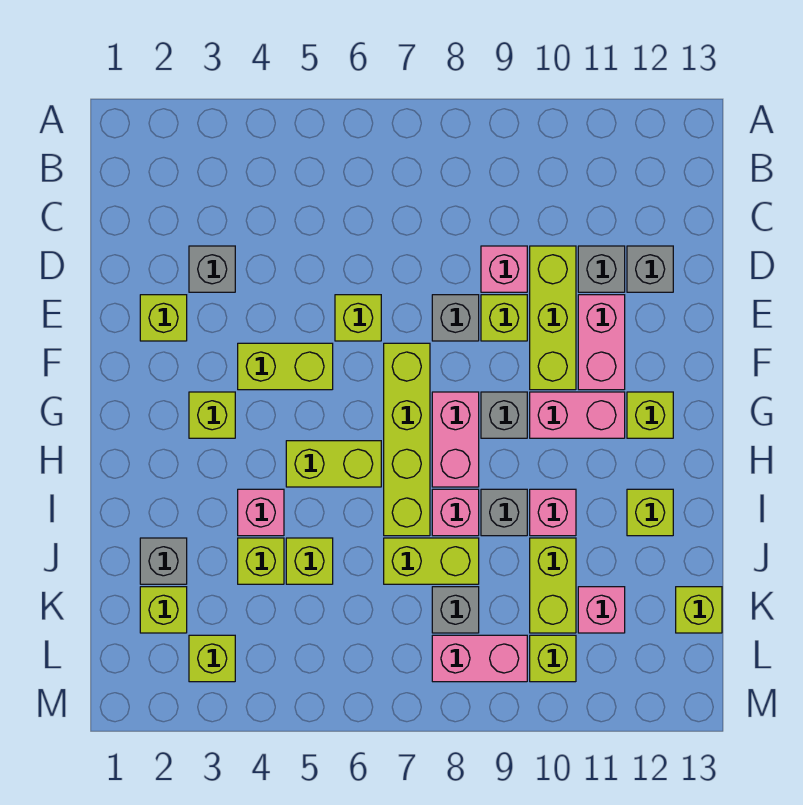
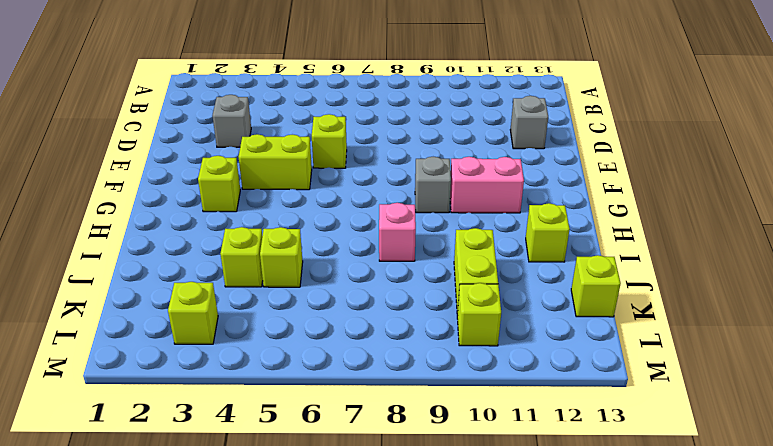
none -> pink 1x1 brick [481,246,527,292]
none -> lime 1x3 brick [530,246,576,390]
none -> grey 1x1 brick [578,246,625,292]
none -> lime 1x1 brick [140,295,187,341]

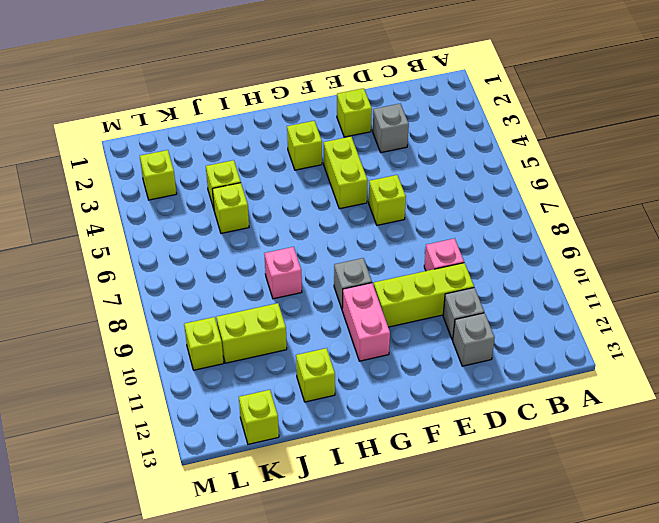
none -> grey 1x1 brick [432,295,479,341]
none -> lime 1x1 brick [481,295,527,341]
none -> pink 1x2 brick [578,295,625,390]
none -> lime 1x4 brick [384,343,430,536]

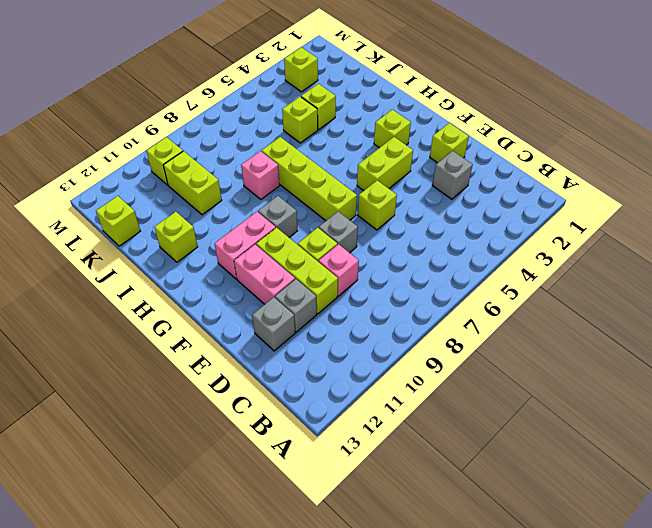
none -> pink 1x2 brick [432,392,479,487]
none -> lime 1x1 brick [627,392,673,438]
none -> lime 1x2 brick [286,441,381,487]
none -> pink 1x1 brick [238,489,284,536]

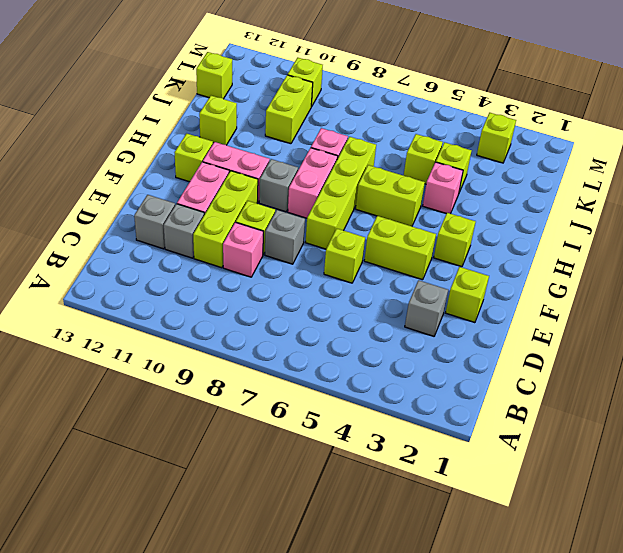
none -> grey 1x1 brick [481,489,527,536]
none -> pink 1x1 brick [530,489,576,536]
none -> grey 1x1 brick [140,538,187,584]
none -> lime 1x2 brick [384,538,479,584]

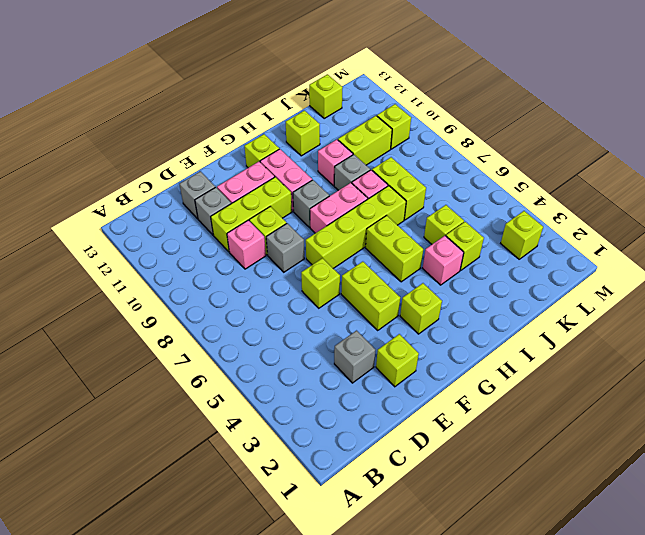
none -> grey 1x1 brick [140,538,187,584]
none -> lime 1x1 brick [140,587,187,633]
none -> grey 1x1 brick [432,587,479,633]
none -> pink 1x1 brick [578,587,625,633]

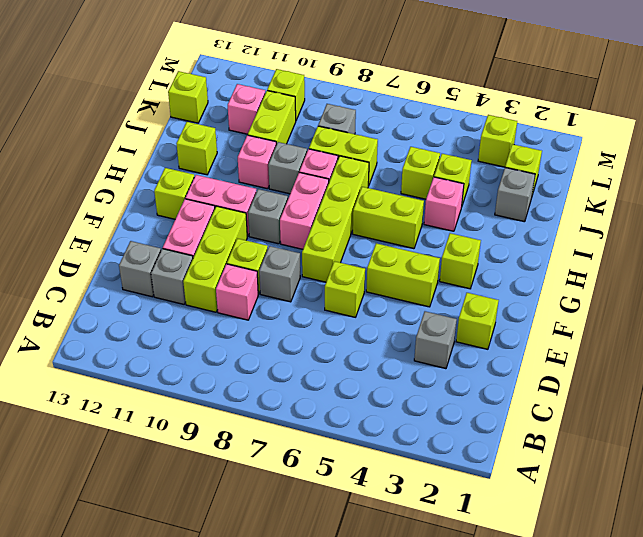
none -> pink 1x2 brick [432,635,527,682]

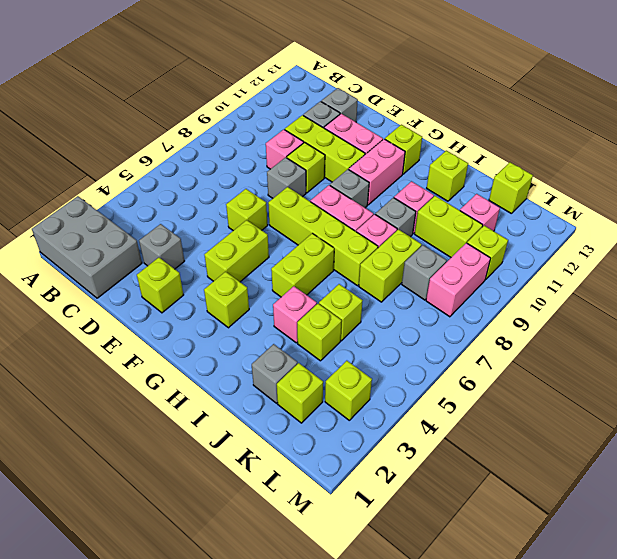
grey 2x3 brick [32,196,142,298] -> none

